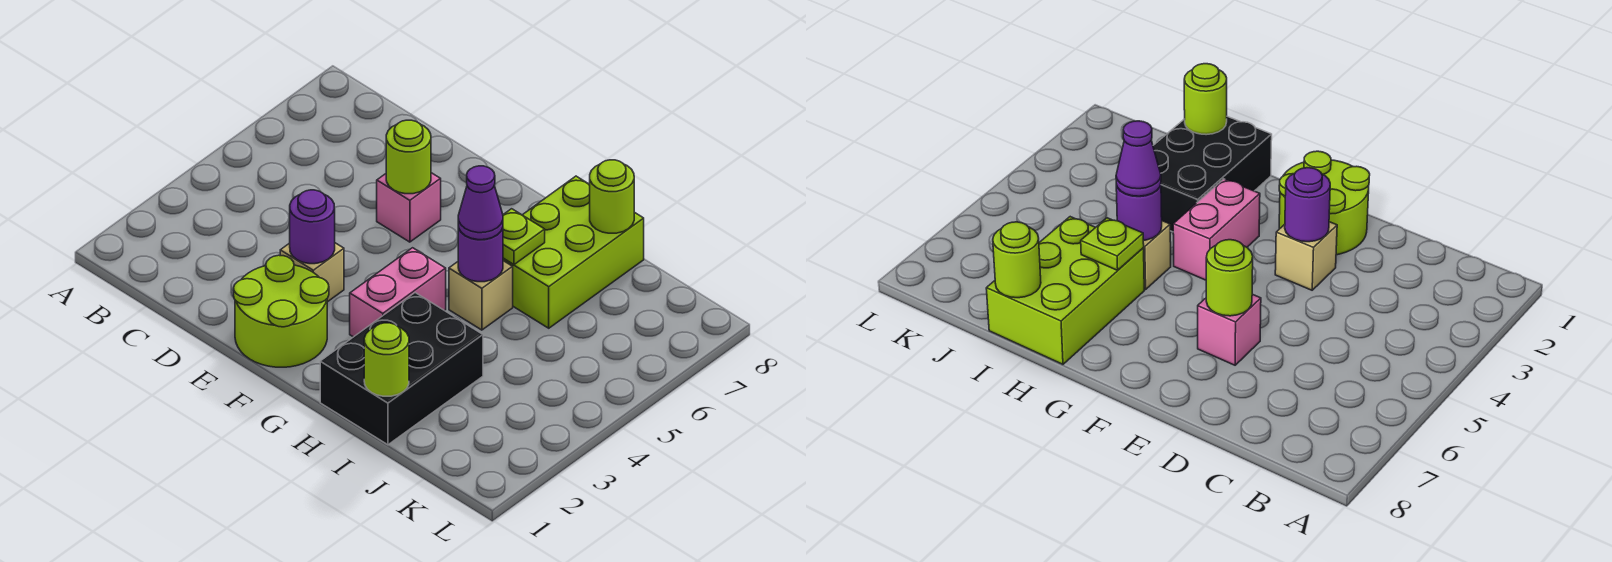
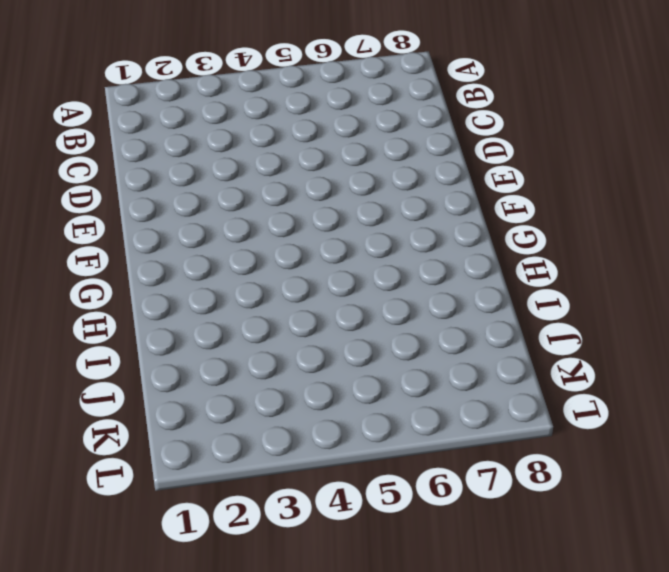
none -> lime 2x2 round brick [234,255,329,367]
none -> tan 1x1 brick [280,243,344,302]
none -> pink 1x1 brick [377,173,441,242]

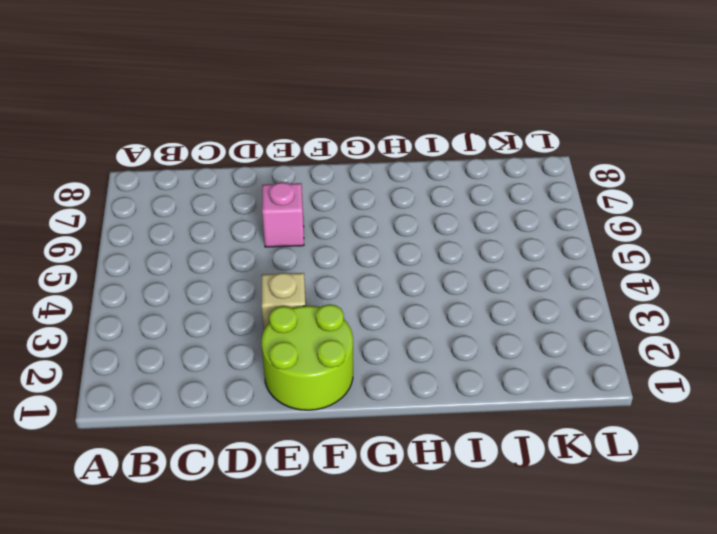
none -> pink 1x2 brick [350,248,446,337]
none -> black 2x3 brick [320,293,483,445]
none -> tan 1x1 brick [449,261,513,330]

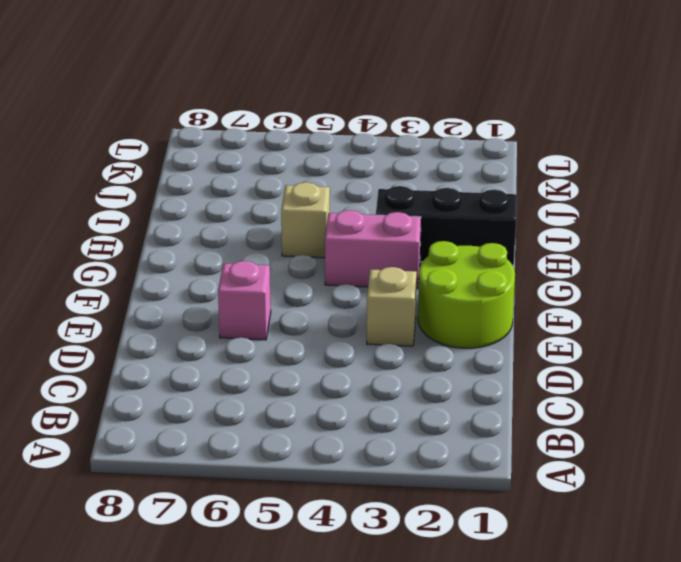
black 1x3 brick [376,186,517,265] -> black 2x3 brick [320,293,483,445]
none -> lime 2x3 brick [503,176,644,328]
none -> purple 1x1 round brick [290,190,335,264]
none -> lime 1x1 round brick [386,120,431,194]

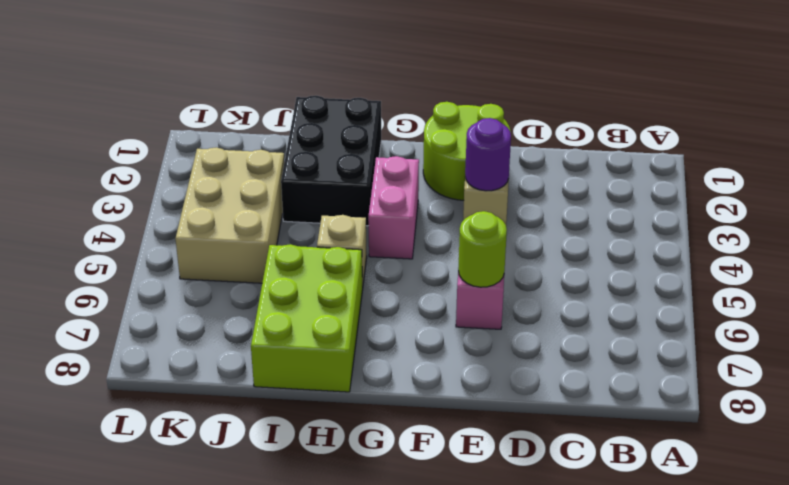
tan 2x3 brick [176,147,285,283] -> none
none -> purple 1x1 round brick [458,227,503,282]
none -> lime 1x1 plate [503,209,545,265]
none -> lime 1x1 round brick [364,323,409,396]

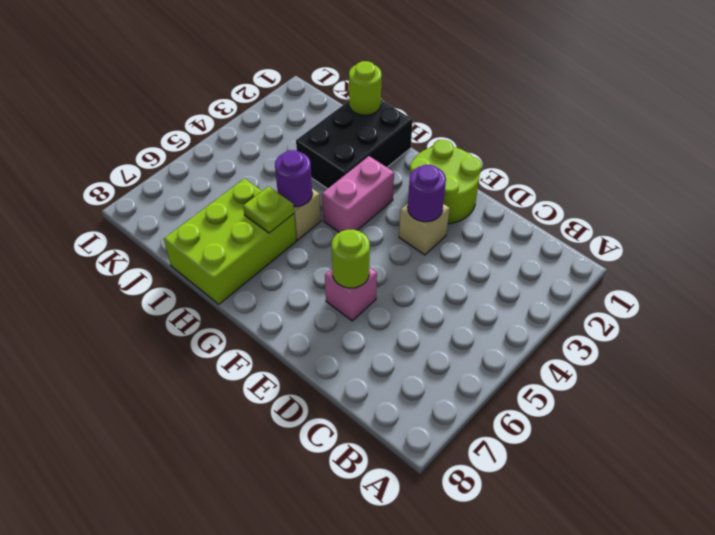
none -> lime 1x1 round brick [590,160,634,233]
none -> purple 1x1 cone [458,166,503,240]

